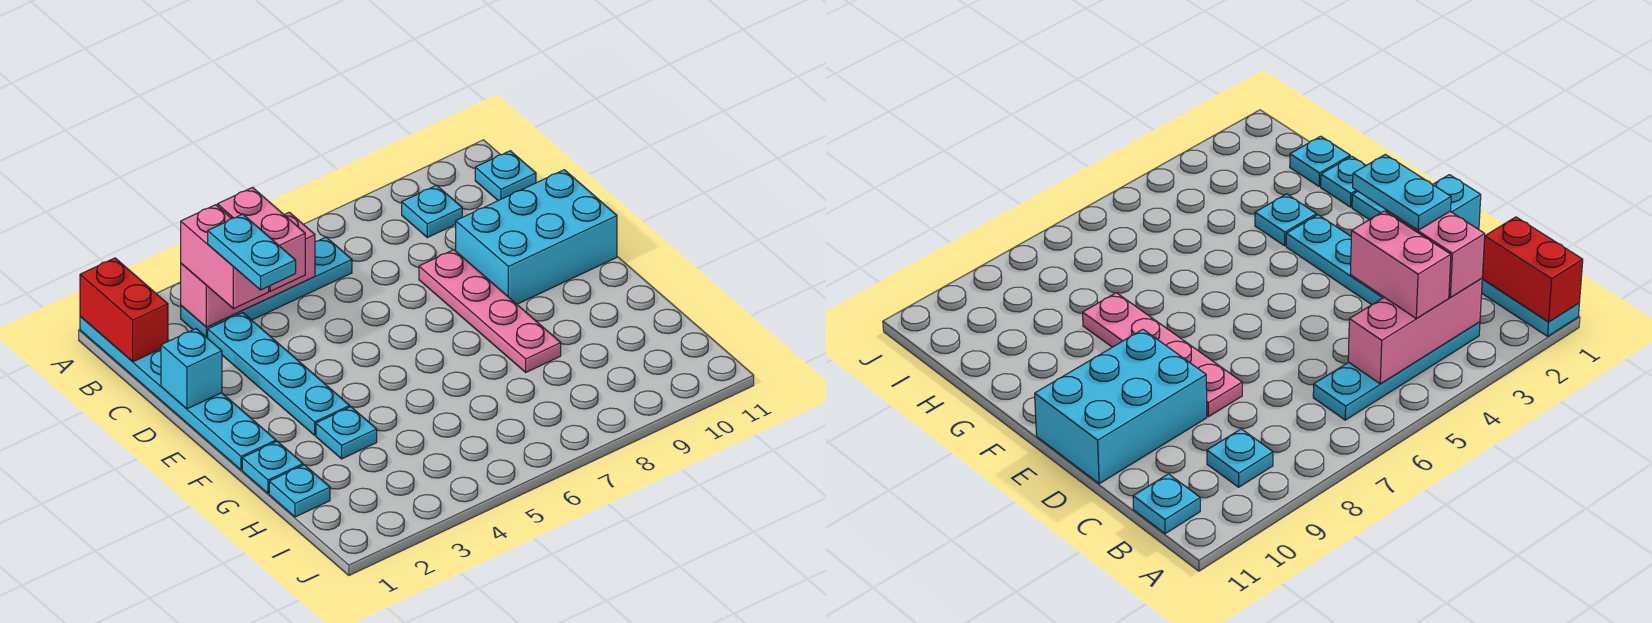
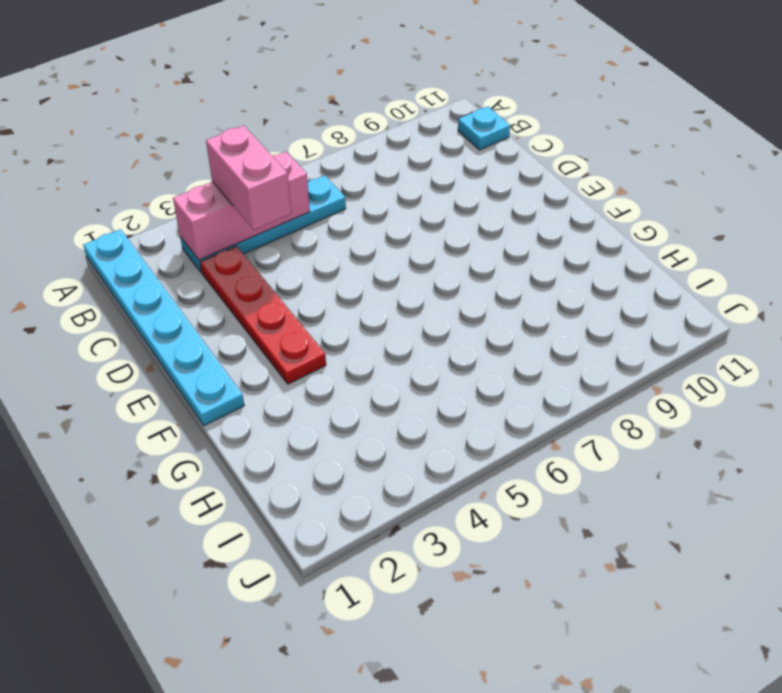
red 1x4 plate [200,246,326,384] -> cyan 1x4 plate [208,313,350,435]
none -> cyan 1x1 plate [402,185,462,238]
none -> pink 1x4 plate [419,250,561,372]
none -> cyan 2x3 brick [456,170,617,304]

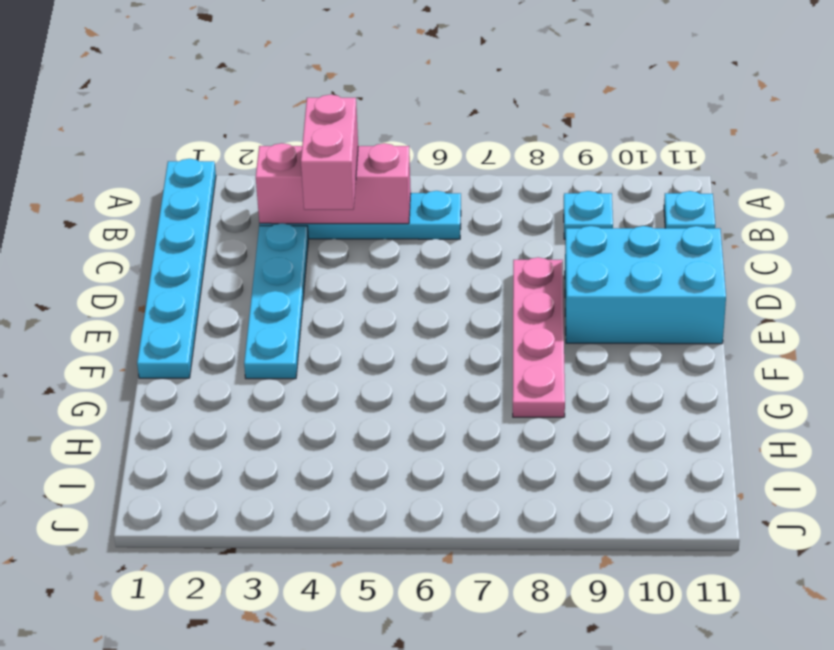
none -> cyan 1x1 plate [242,441,303,493]
none -> cyan 1x1 plate [316,407,377,459]
none -> cyan 1x1 plate [269,465,330,517]

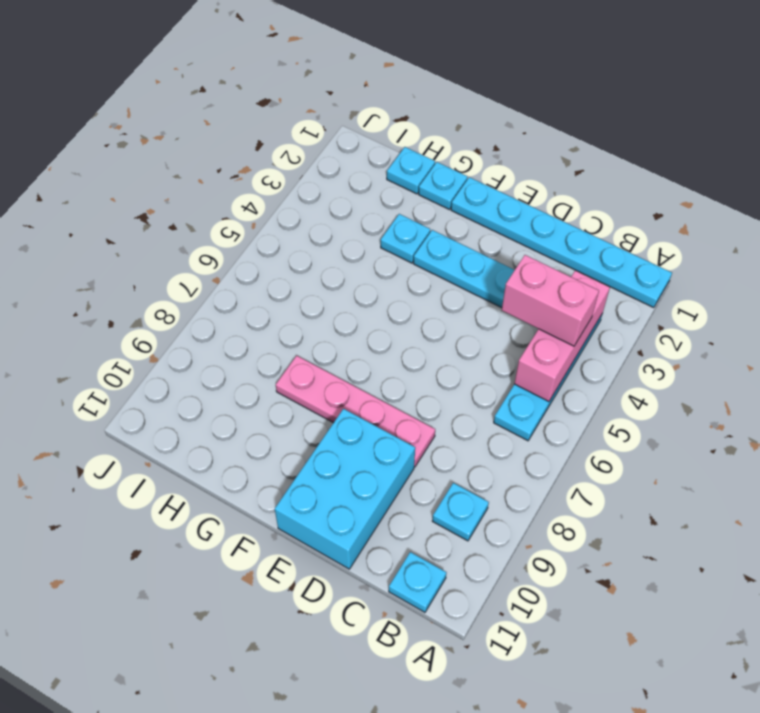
none -> red 1x2 brick [80,258,168,362]
none -> cyan 1x1 brick [161,329,222,409]
none -> pink 1x2 brick [181,205,269,309]

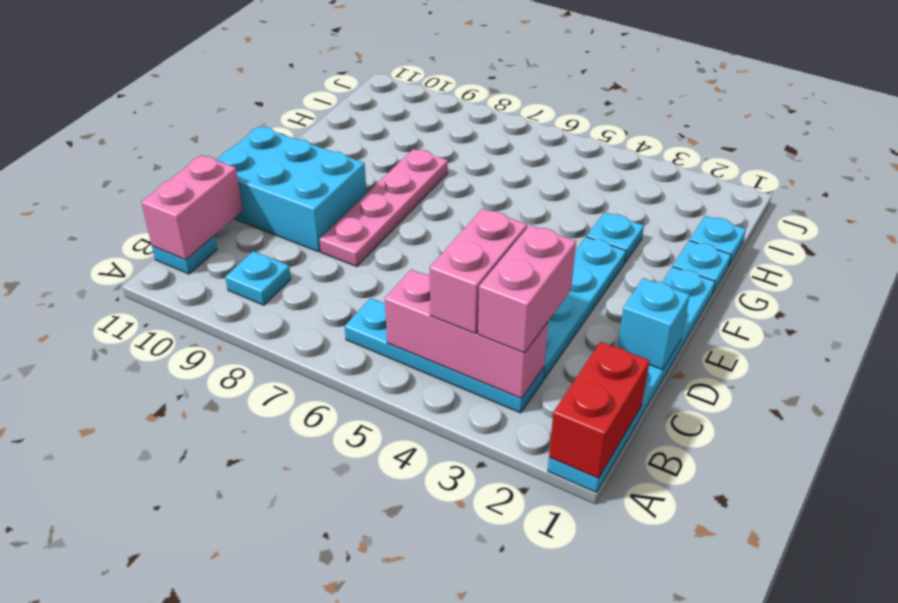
pink 1x2 brick [141,155,243,260] -> none
none -> cyan 1x2 plate [208,214,296,290]

